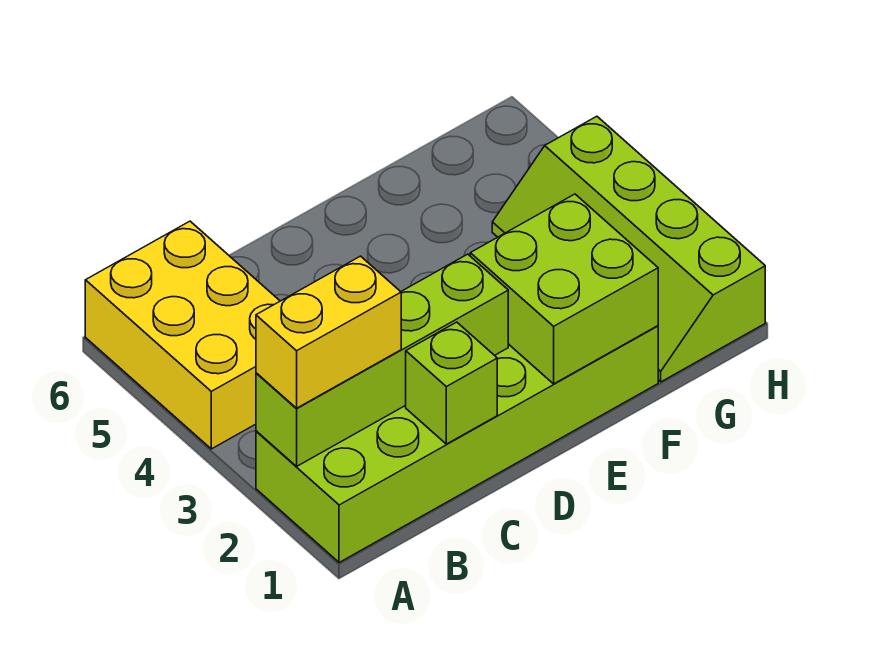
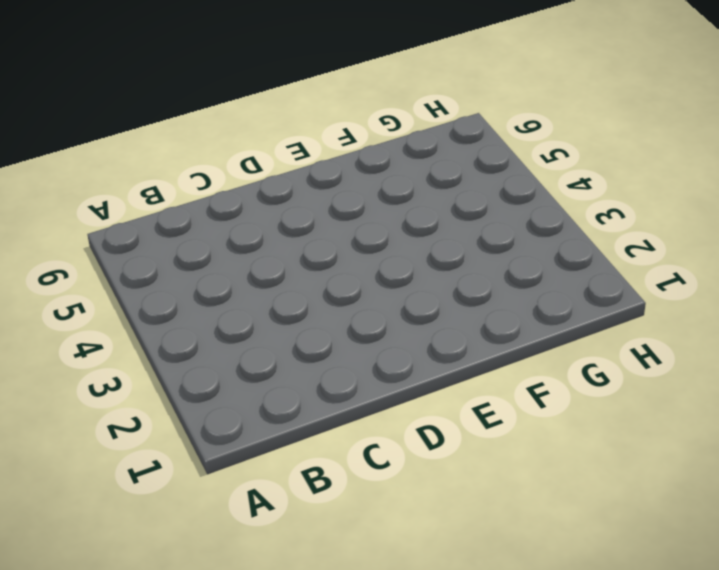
none -> lime 2x6 brick [256,326,658,563]
none -> yellow 2x3 brick [85,221,280,449]

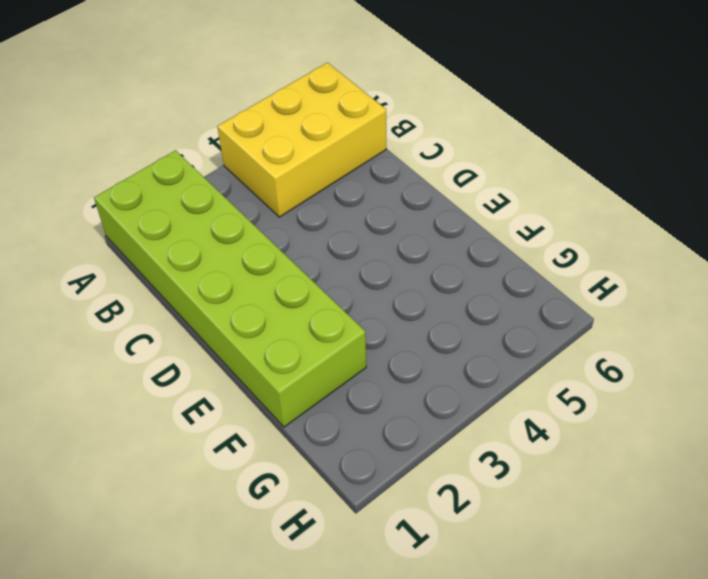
none -> lime 2x4 slope [492,116,765,382]
none -> lime 1x4 brick [256,254,508,466]

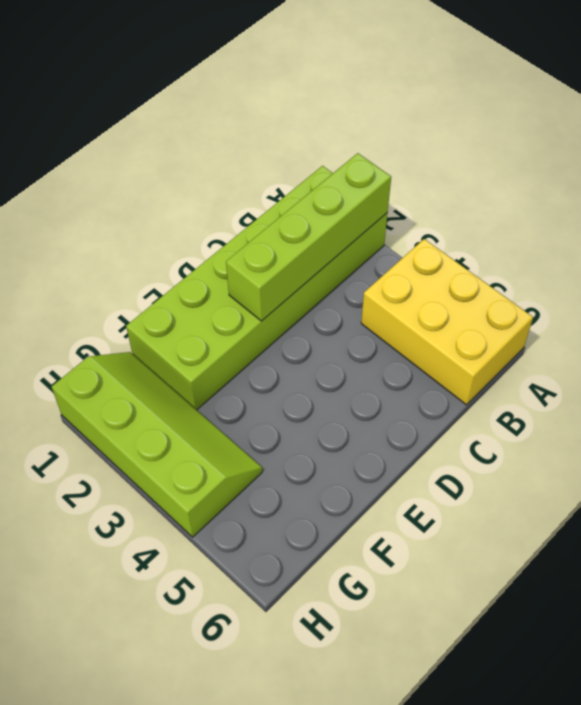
none -> lime 1x1 brick [406,322,497,444]
none -> lime 2x2 brick [470,194,658,384]

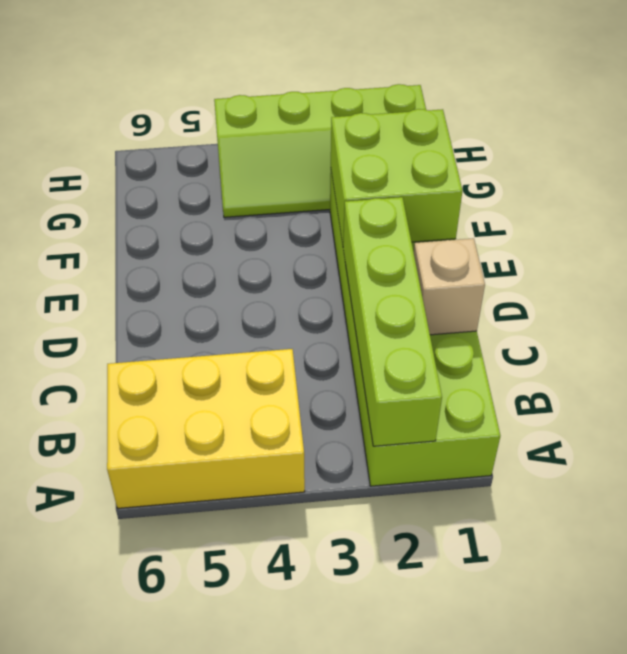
tan 1x1 brick [414,238,485,335] -> lime 1x1 brick [406,322,497,444]
none -> yellow 1x2 brick [256,256,401,408]

